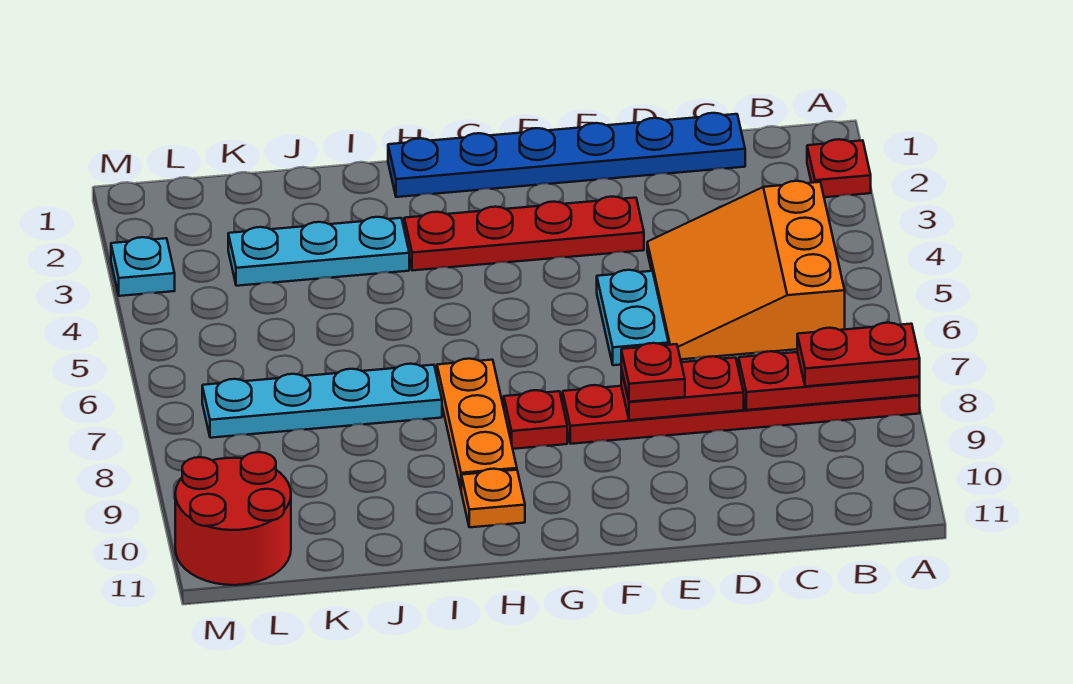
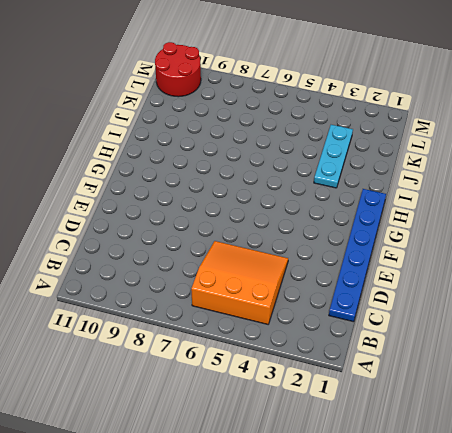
none -> red 1x1 plate [807,139,871,197]
none -> red 1x6 plate [563,385,920,444]
none -> red 1x4 plate [404,197,644,271]

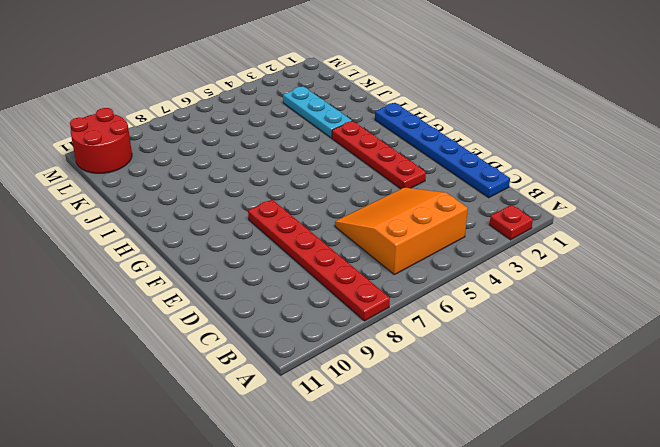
none -> cyan 1x2 plate [597,270,669,365]
none -> red 1x1 plate [504,390,567,449]
none -> orange 1x3 plate [437,359,517,488]

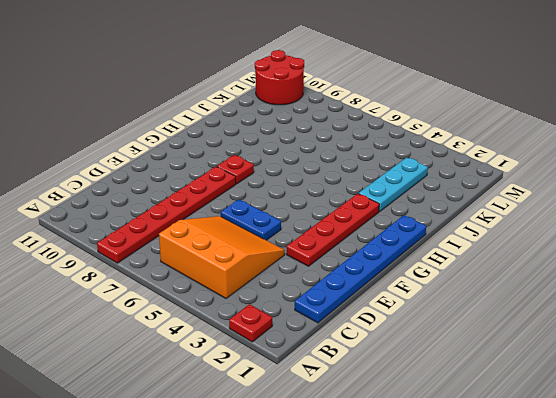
blue 1x2 plate [221,200,281,240] -> cyan 1x2 plate [597,270,669,365]
none -> orange 1x3 plate [437,359,517,488]
none -> orange 1x1 plate [461,469,525,527]
none -> cyan 1x4 plate [202,364,442,438]

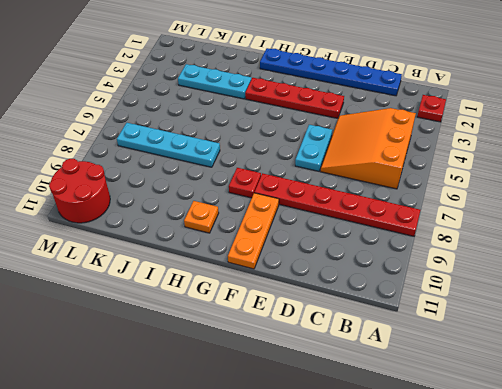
orange 1x3 plate [228,193,279,269] -> orange 1x3 plate moved to [437,359,517,488]
none -> cyan 1x1 plate [111,237,175,296]
none -> red 1x3 plate [739,351,920,410]
none -> red 1x2 plate [621,356,744,420]

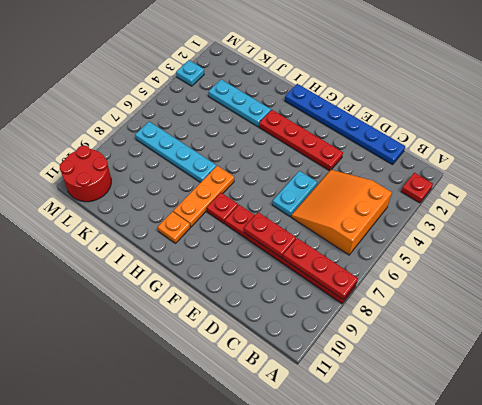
none -> red 1x2 plate [797,323,920,386]
none -> red 1x1 plate [621,343,685,402]

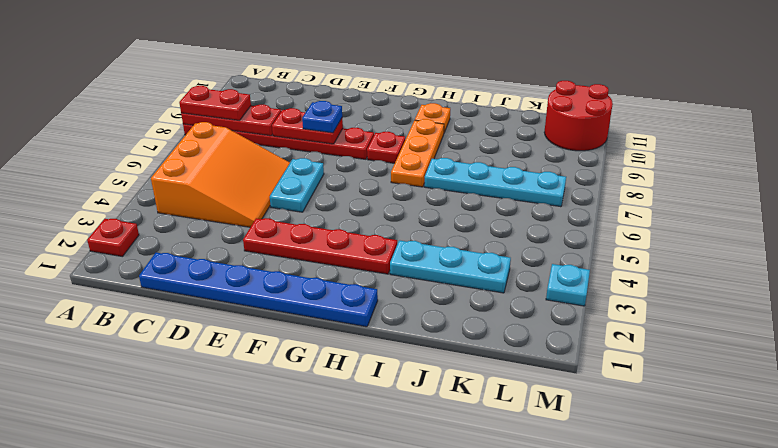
blue 1x1 plate [302,101,342,133] -> red 1x1 plate [621,343,685,402]

